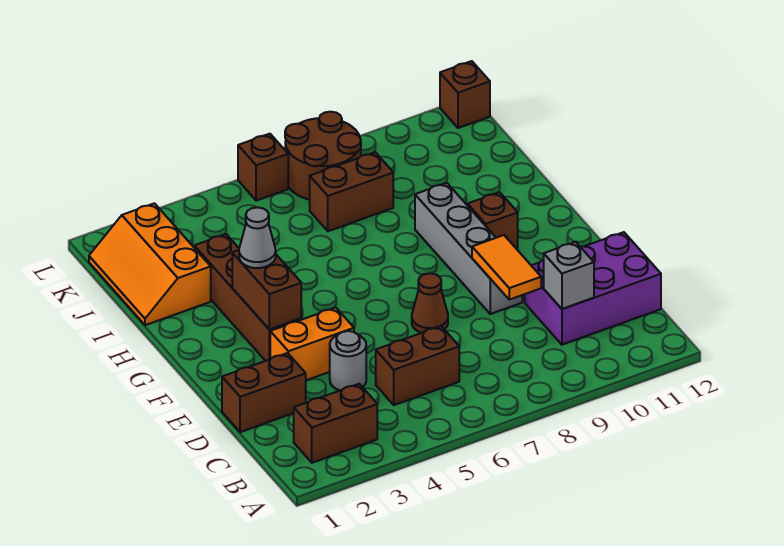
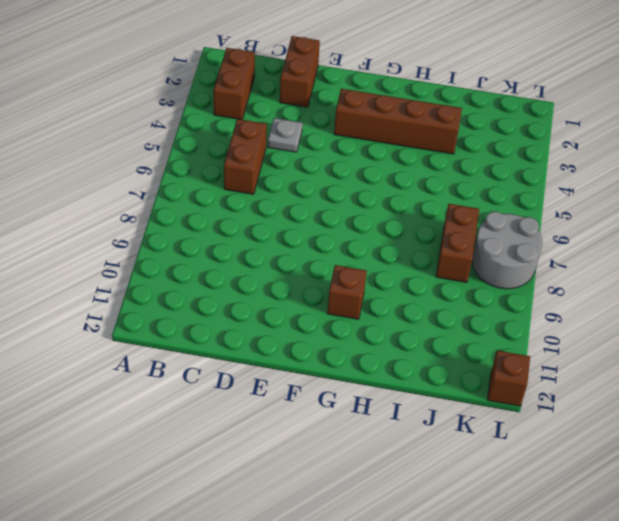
grey 1x1 plate [268,118,303,152] -> grey 1x1 round brick [330,331,366,391]
grey 2x2 round brick [472,212,542,289] -> brown 2x2 round brick [285,112,361,200]
none -> purple 2x3 brick [525,232,661,345]
none -> orange 1x2 brick [270,308,354,380]
none -> brown 1x1 cone [412,273,448,333]

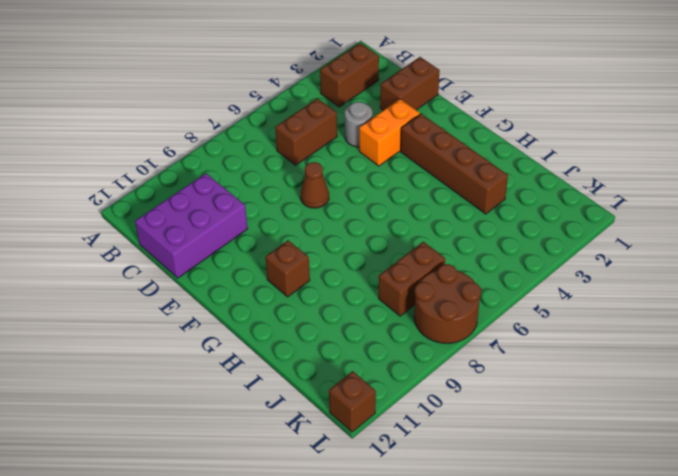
none -> grey 1x4 brick [415,183,522,314]
none -> orange 2x3 slope [89,203,211,325]
none -> brown 1x1 brick [238,134,288,201]

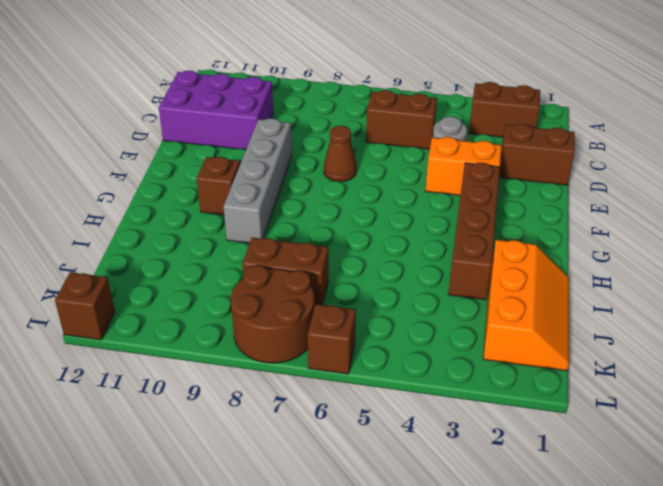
none -> grey 1x1 brick [544,242,594,309]
none -> orange 1x2 tile [472,235,541,300]
none -> brown 1x2 brick [232,250,301,330]

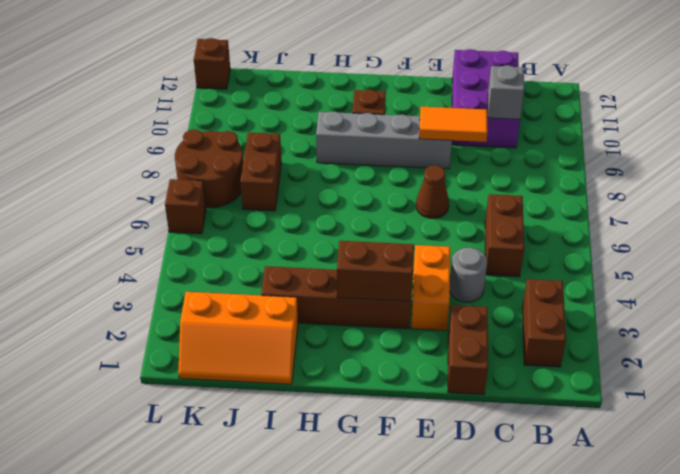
none -> grey 1x1 cone [239,207,276,268]

